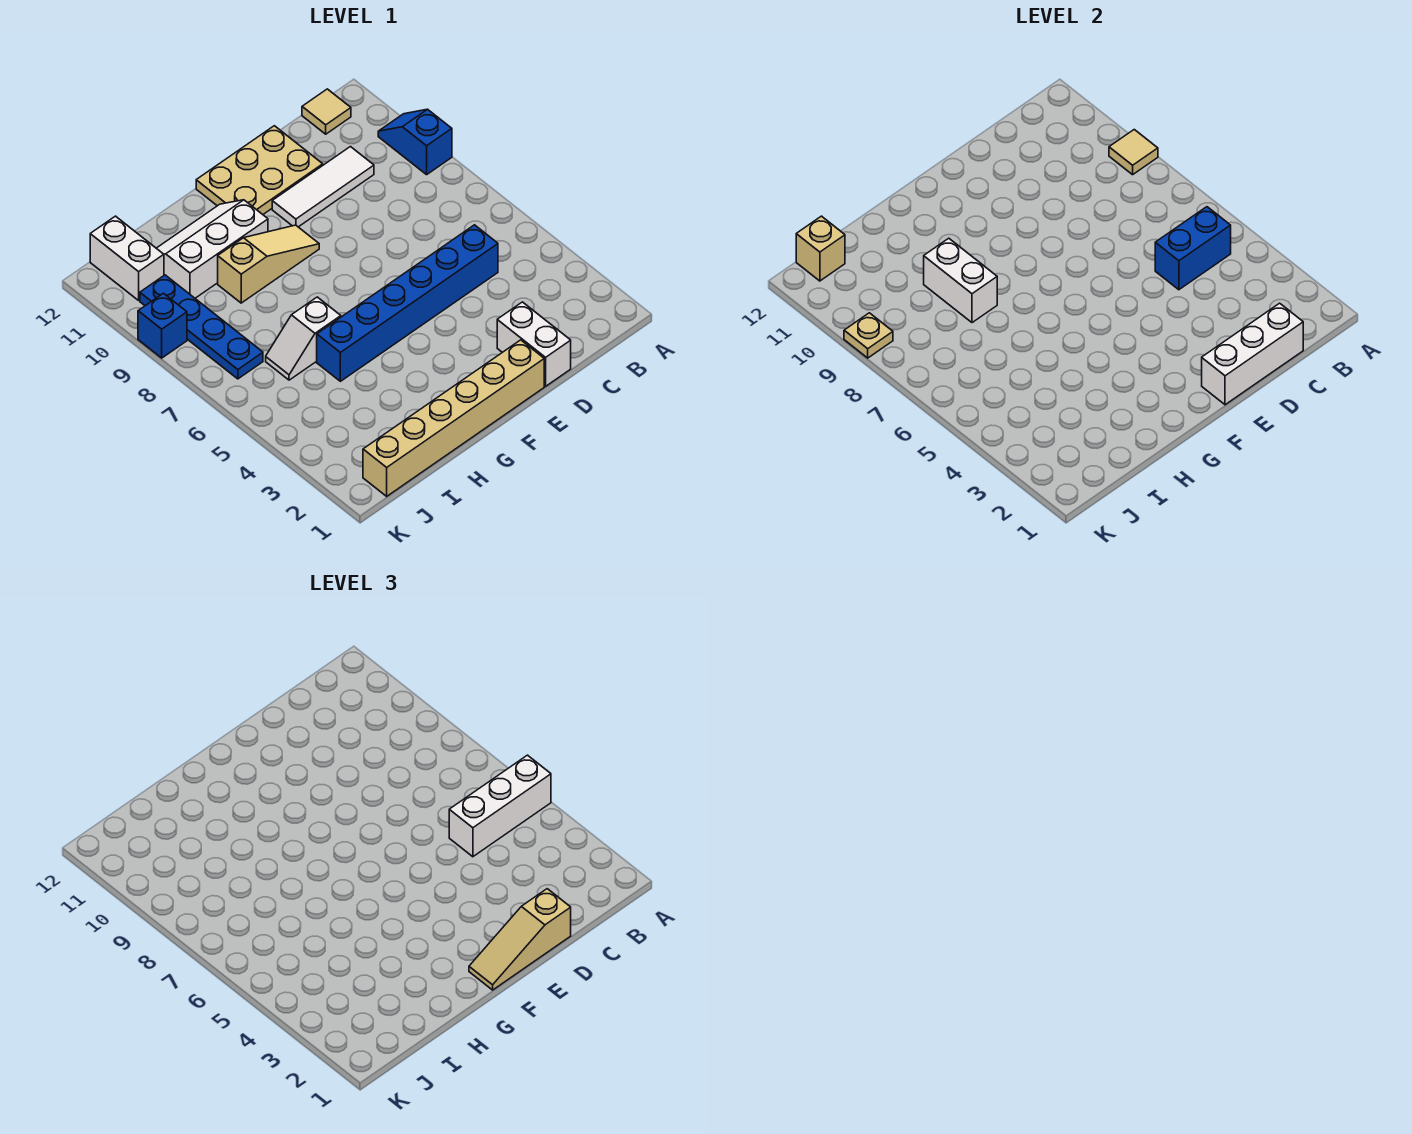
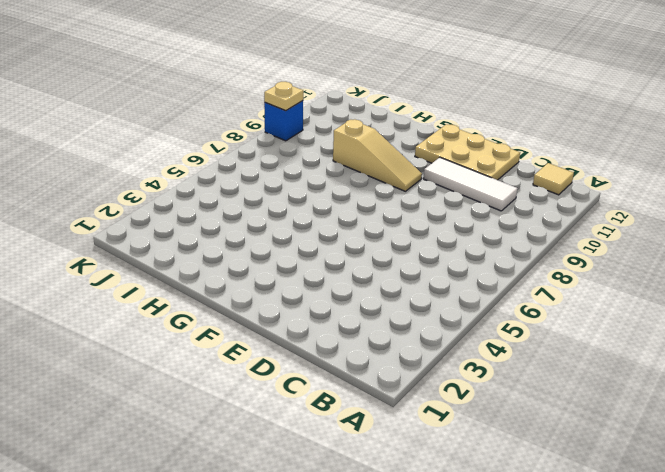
none -> blue 1x2 slope [378,109,452,175]
none -> blue 1x6 brick [317,225,498,381]
none -> white 1x2 brick [497,302,571,386]

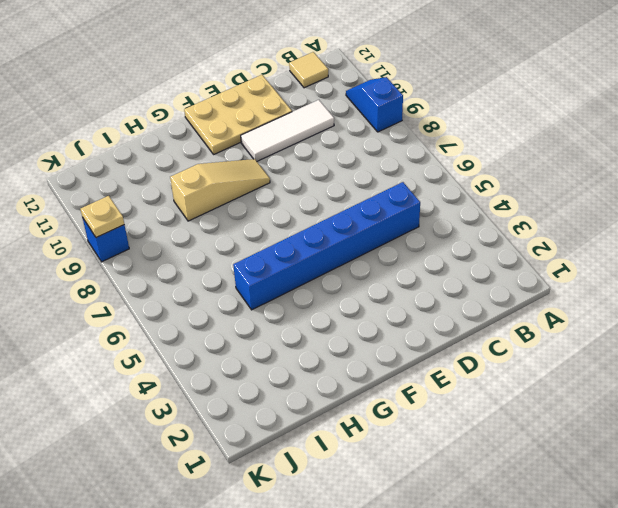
none -> white 1x2 brick [497,302,571,386]
none -> tan 1x6 brick [363,340,544,496]
none -> white 2x3 slope [156,200,268,298]

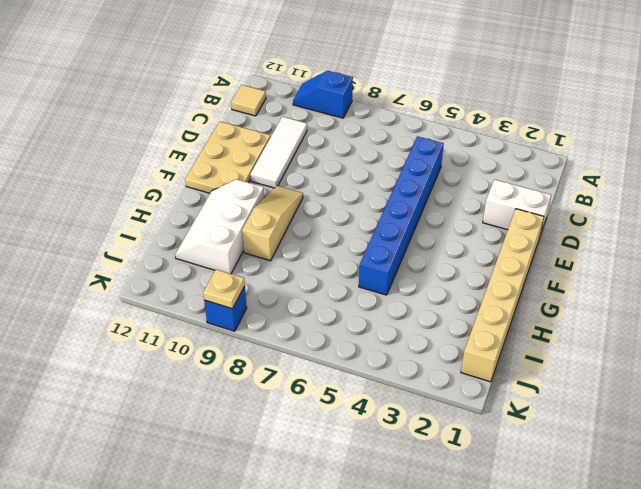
none -> white 1x2 slope [266,297,341,380]
none -> blue 1x4 plate [140,275,263,379]
none -> white 1x2 brick [90,216,164,300]

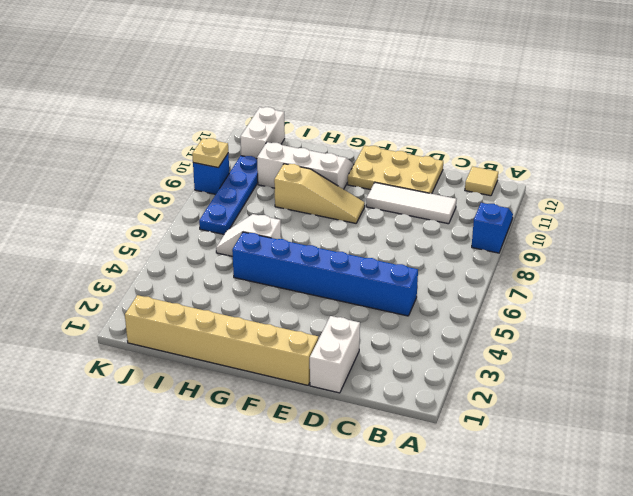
none -> tan 1x1 tile [1109,130,1158,175]
none -> blue 1x2 brick [1155,207,1231,290]
none -> white 1x3 brick [1202,303,1303,405]

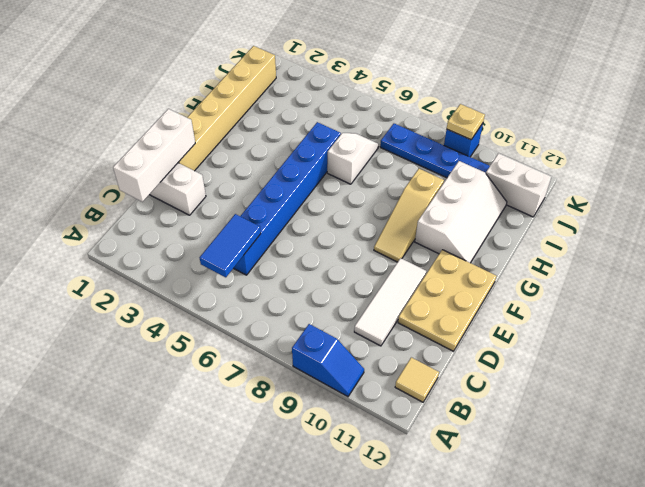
blue 1x2 tile [200,214,261,277] -> blue 1x2 brick [1155,207,1231,290]
none -> tan 1x1 tile [1109,130,1158,175]
none -> white 1x2 brick [924,238,997,323]
none -> tan 1x1 brick [796,216,845,281]

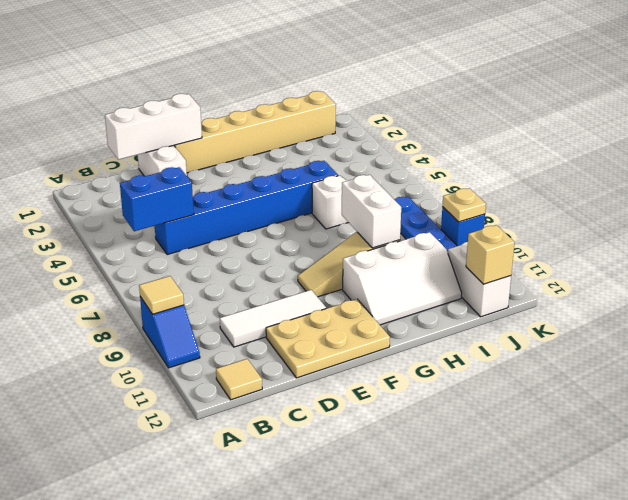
none -> white 1x3 brick [449,755,551,857]
none -> tan 1x3 slope [469,889,571,990]

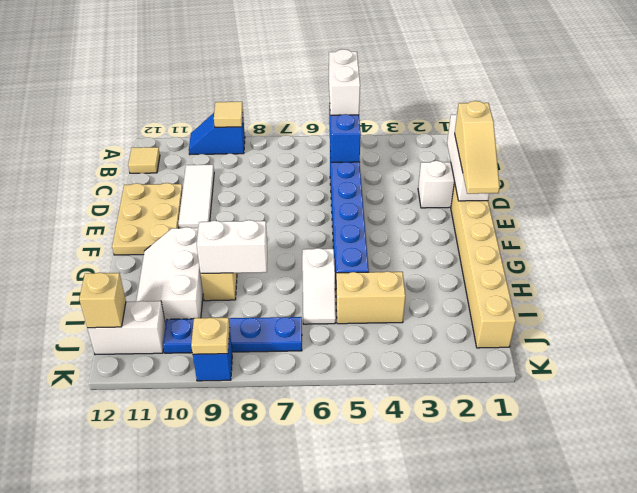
white 1x2 brick [329,49,360,115] -> white 1x3 brick [449,755,551,857]
tan 1x2 brick [336,271,406,324] -> none

